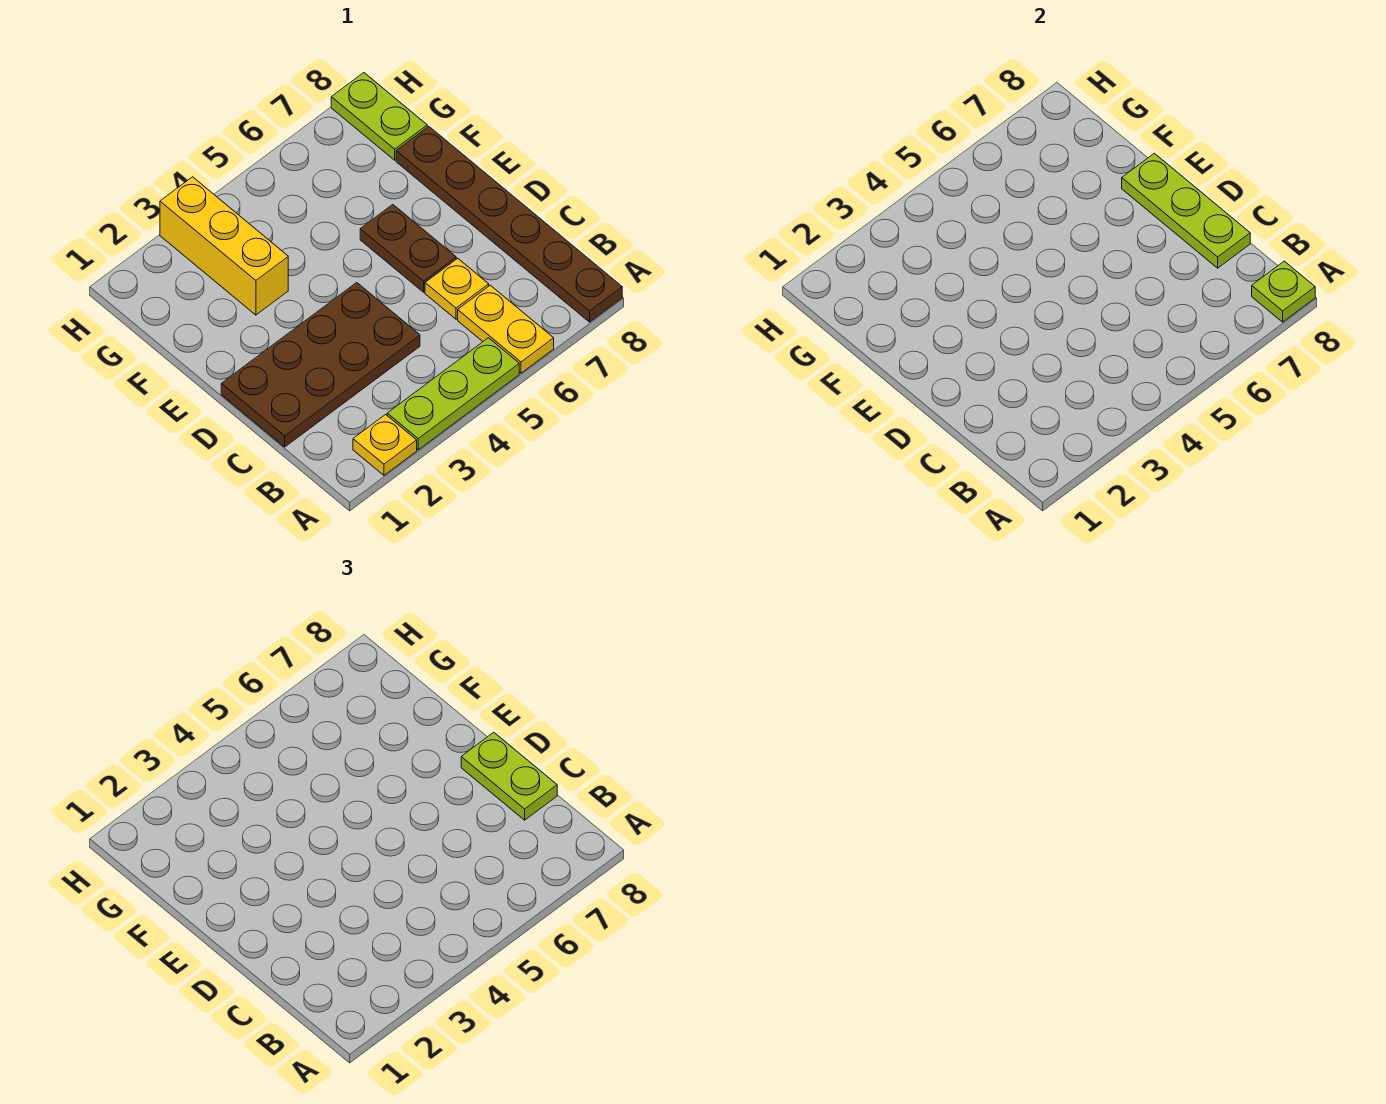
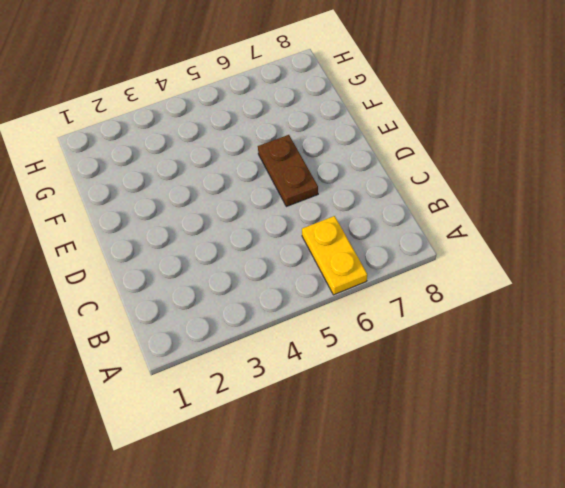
none -> yellow 1x1 plate [353,414,417,475]
none -> lime 1x3 plate [387,338,519,450]
none -> brown 1x6 plate [396,127,622,322]

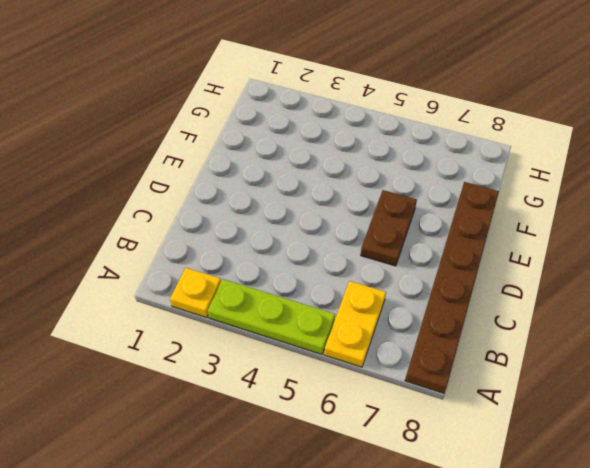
none -> brown 2x4 plate [221,283,420,447]
none -> yellow 1x1 plate [425,258,489,319]
none -> yellow 1x3 brick [160,177,288,315]

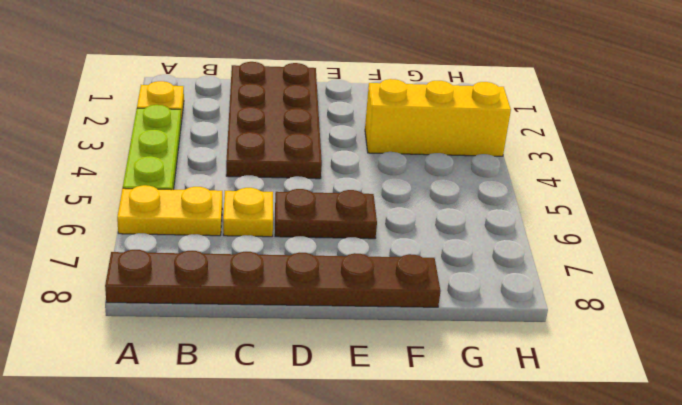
none -> lime 1x2 plate [331,73,427,160]
none -> lime 1x1 plate [1252,261,1315,322]
none -> lime 1x3 plate [1122,153,1250,268]

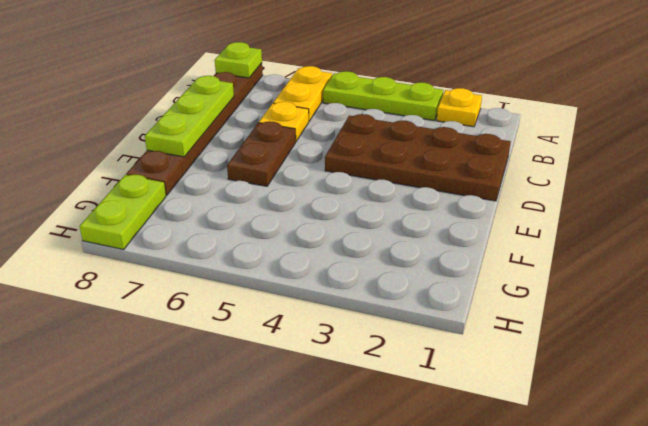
none -> yellow 1x3 brick [160,177,288,315]
none -> lime 1x2 plate [461,732,557,820]

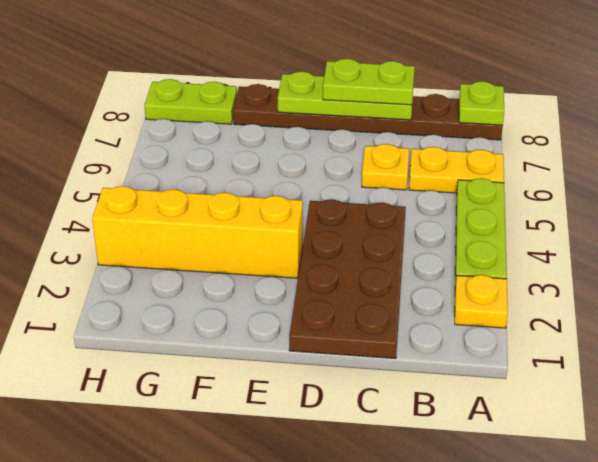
yellow 1x4 brick [92,186,303,278] -> yellow 1x3 brick [160,177,288,315]
none -> brown 1x2 plate [360,205,456,292]

